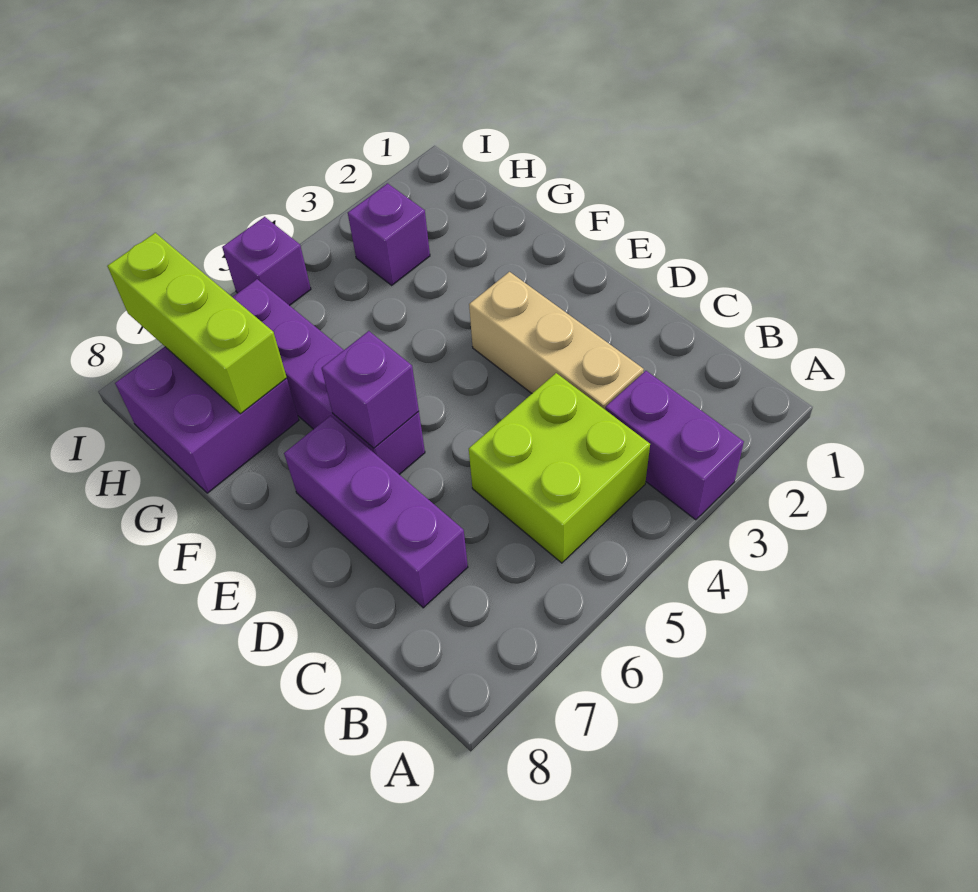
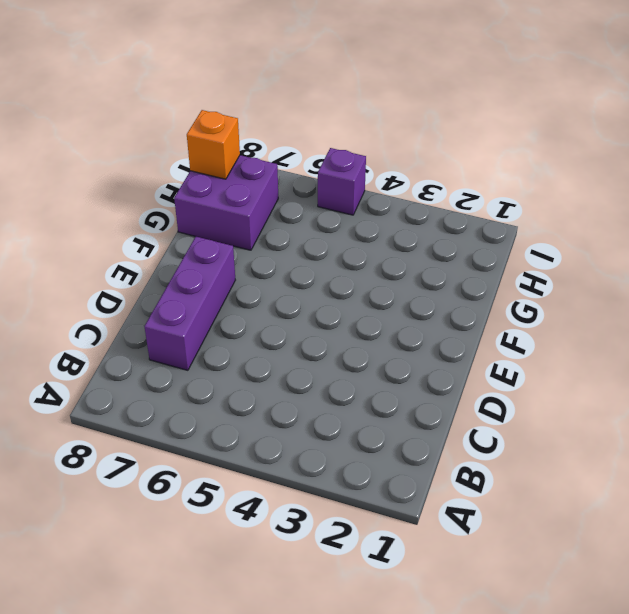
orange 1x1 brick [187,110,240,179] -> none
none -> purple 1x2 brick [605,371,744,520]
none -> lime 2x2 brick [469,373,650,563]

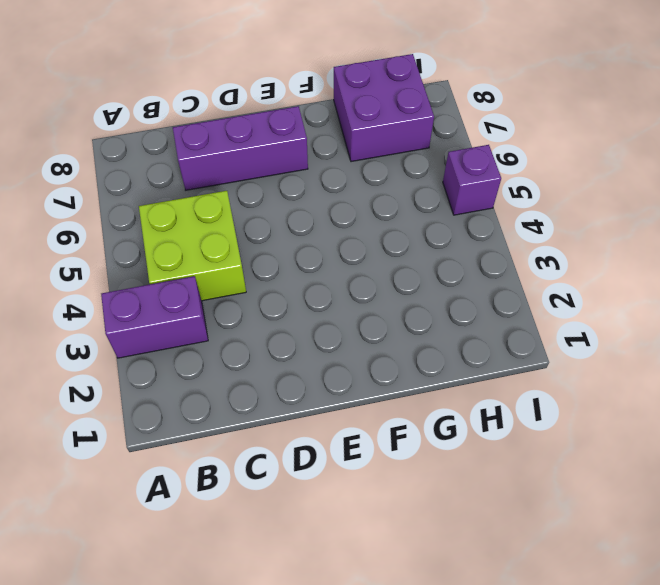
none -> tan 1x3 brick [469,272,644,409]
none -> purple 1x4 brick [233,279,425,475]

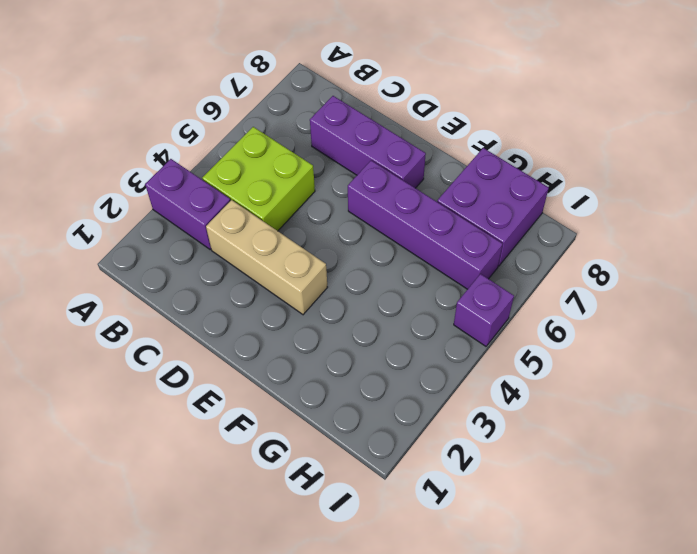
none -> purple 1x1 brick [348,183,430,285]
none -> purple 1x1 brick [322,331,419,448]

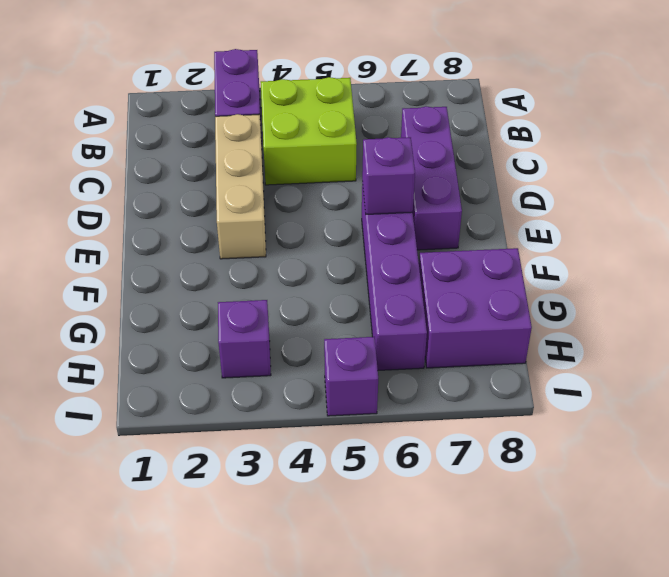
none -> lime 1x3 brick [107,233,287,414]

